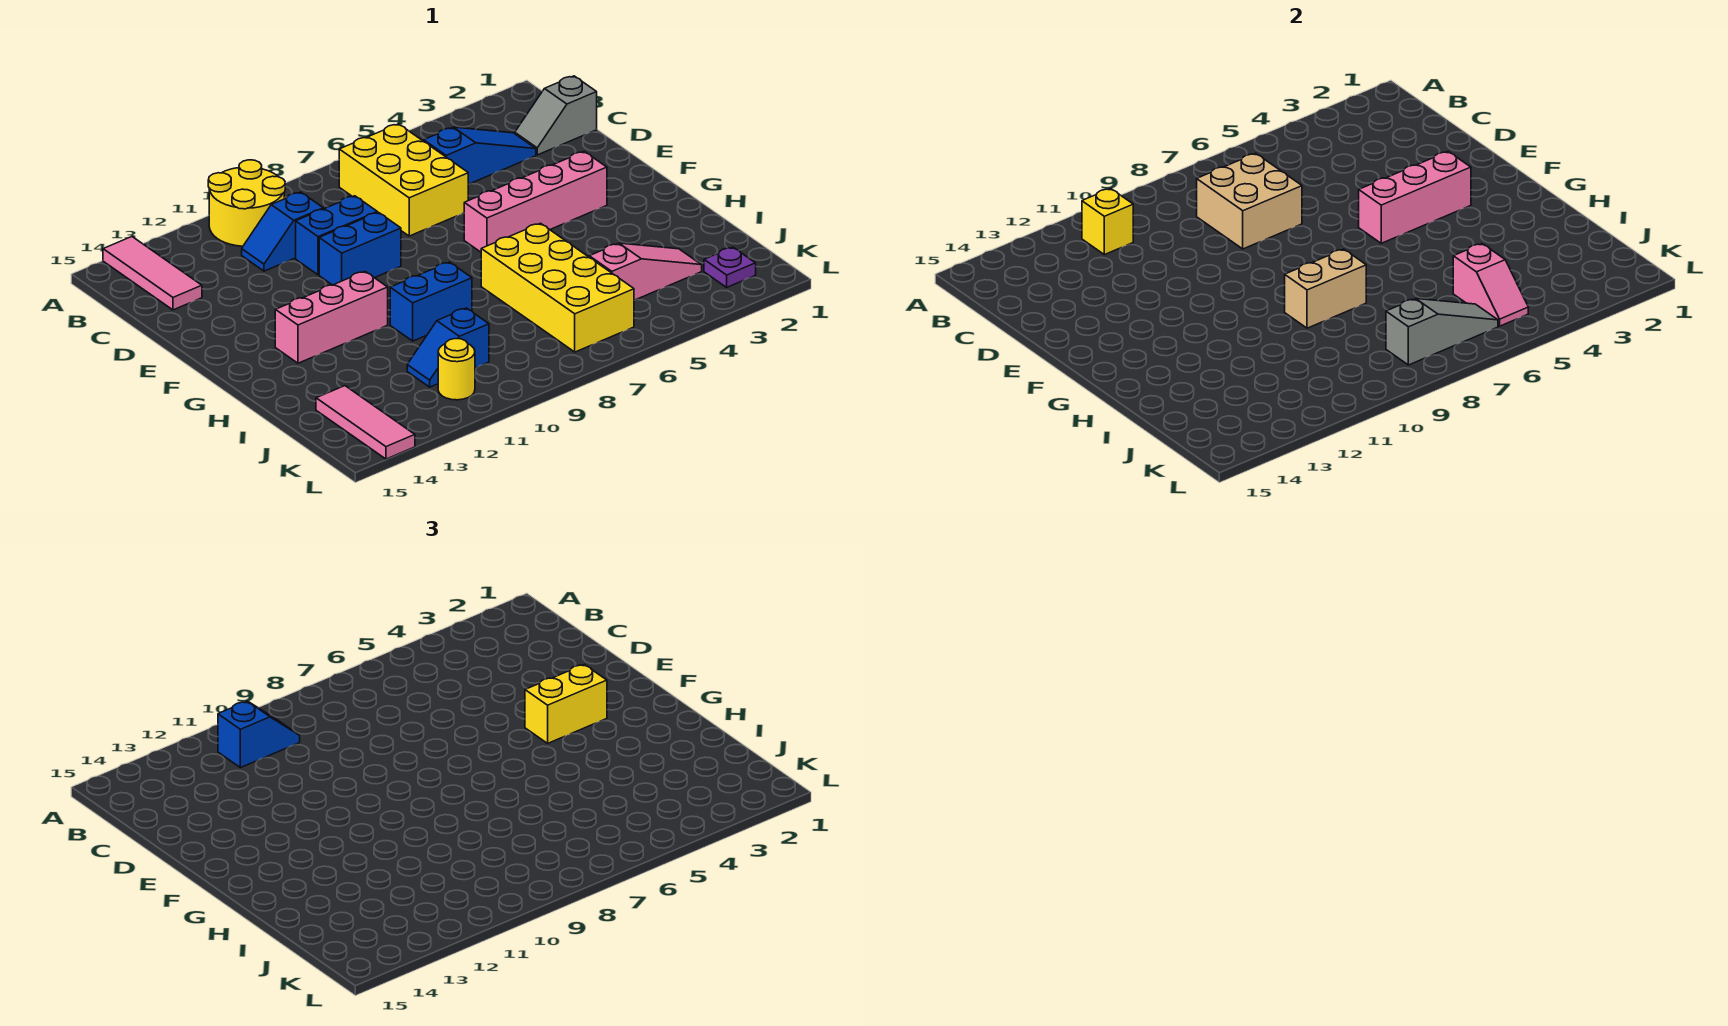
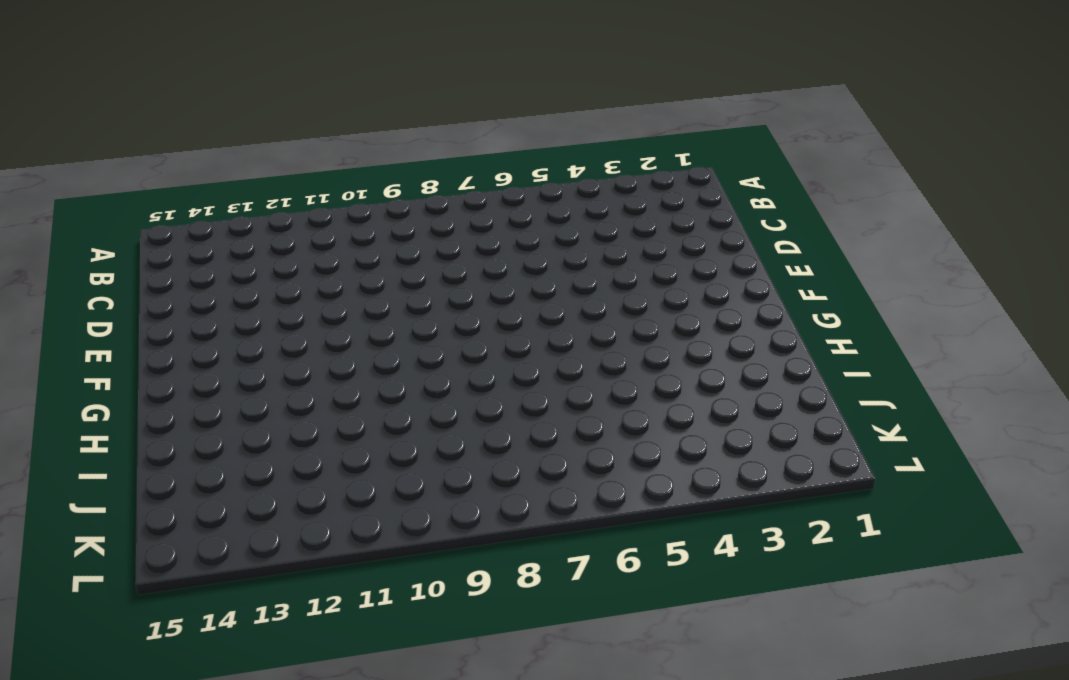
none -> yellow 2x2 round brick [208,160,285,246]
none -> pink 1x3 tile [103,237,202,310]
none -> yellow 2x3 brick [339,124,468,236]

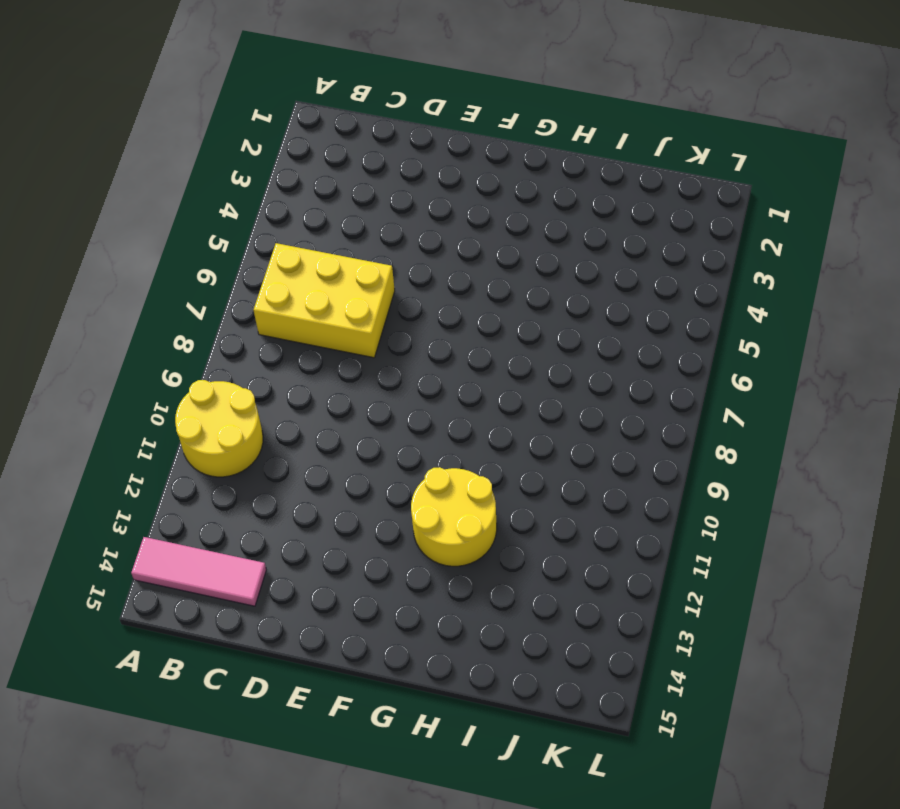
yellow 2x2 round brick [411,467,497,566] -> pink 1x3 brick [275,272,388,363]
none -> grey 1x2 slope [515,76,597,155]
none -> blue 1x3 slope [424,127,536,184]
none -> blue 1x2 slope [242,192,323,271]

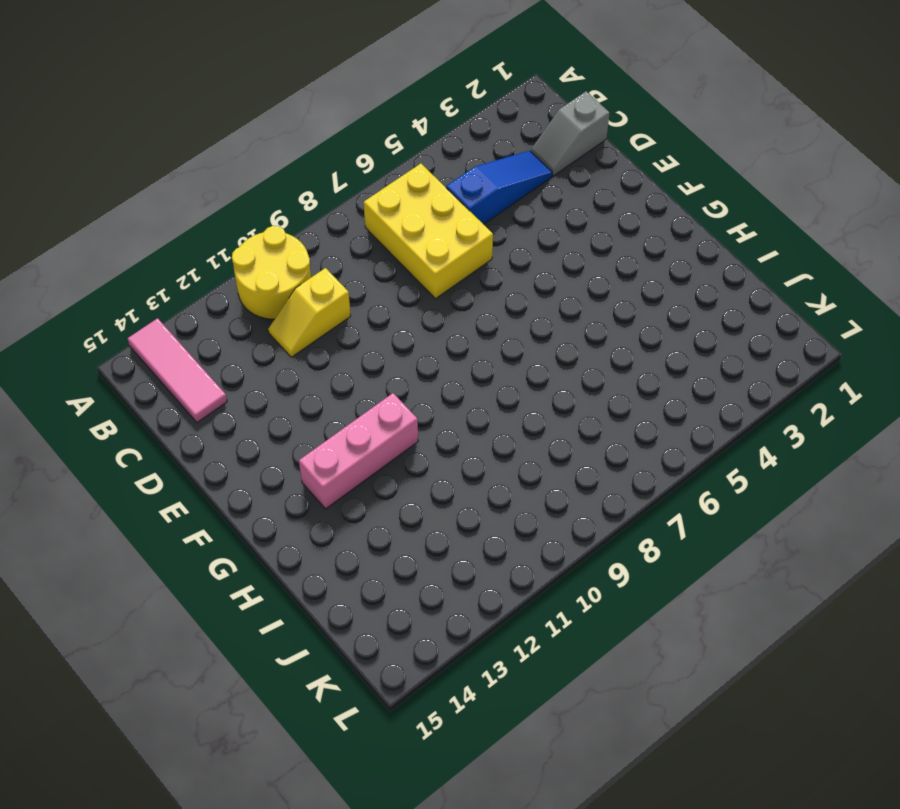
yellow 1x2 slope [268,268,351,357] -> blue 1x2 slope [242,192,323,271]
none -> blue 1x2 brick [296,196,377,275]
none -> blue 1x2 brick [319,212,401,285]
none -> pink 1x4 brick [464,151,607,252]

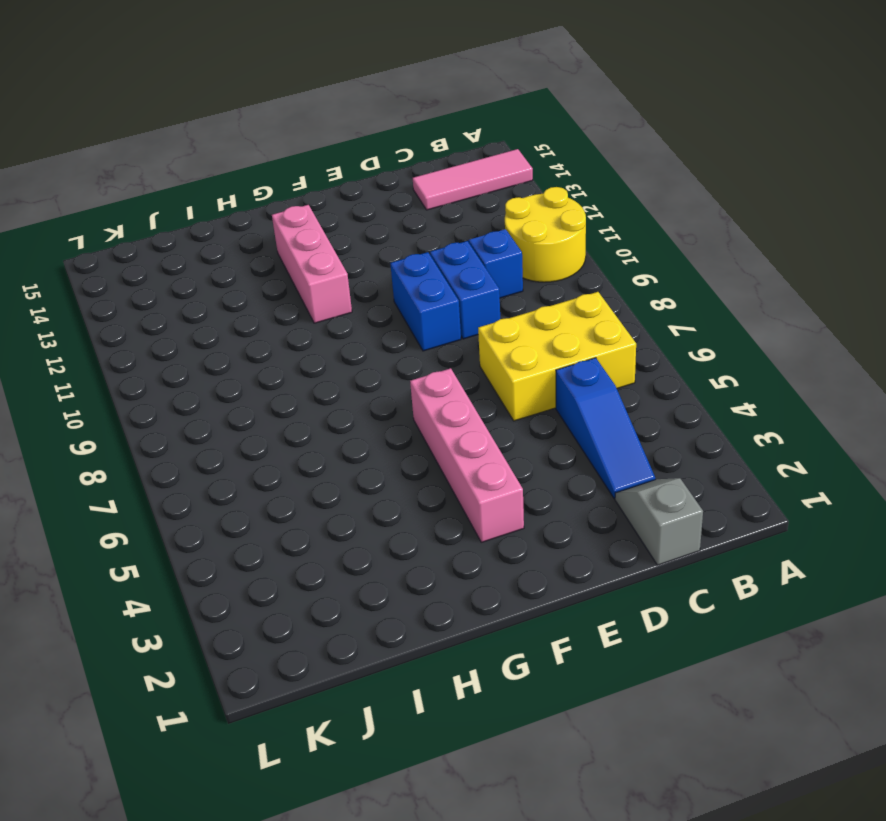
none -> yellow 2x4 brick [481,223,634,352]
none -> blue 1x2 brick [390,262,472,341]
none -> pink 1x3 slope [589,243,702,300]

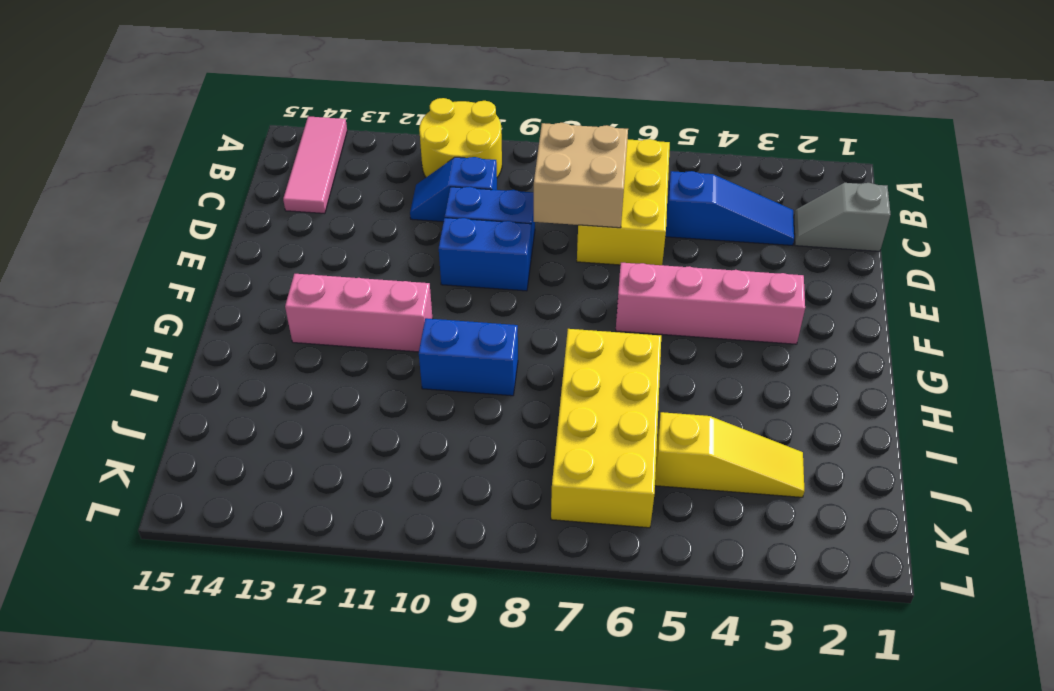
yellow 1x3 slope [655,412,804,497] -> pink 1x3 slope [589,243,702,300]
none -> blue 1x2 slope [407,308,489,387]
none -> pink 1x3 tile [316,386,415,459]
none -> purple 1x1 plate [704,247,756,287]

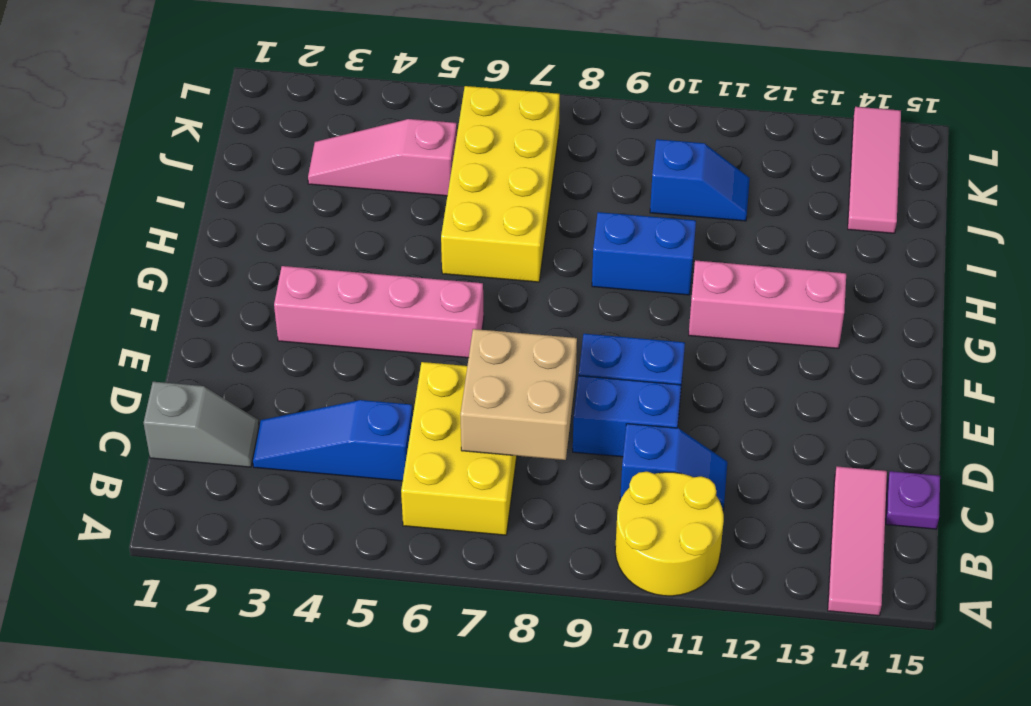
purple 1x1 plate [886,471,940,529] -> purple 1x1 plate moved to [704,247,756,287]
none -> yellow 1x1 round brick [438,339,475,400]
none -> yellow 1x1 brick [1082,189,1133,255]
none -> pink 1x3 brick [1359,151,1471,243]

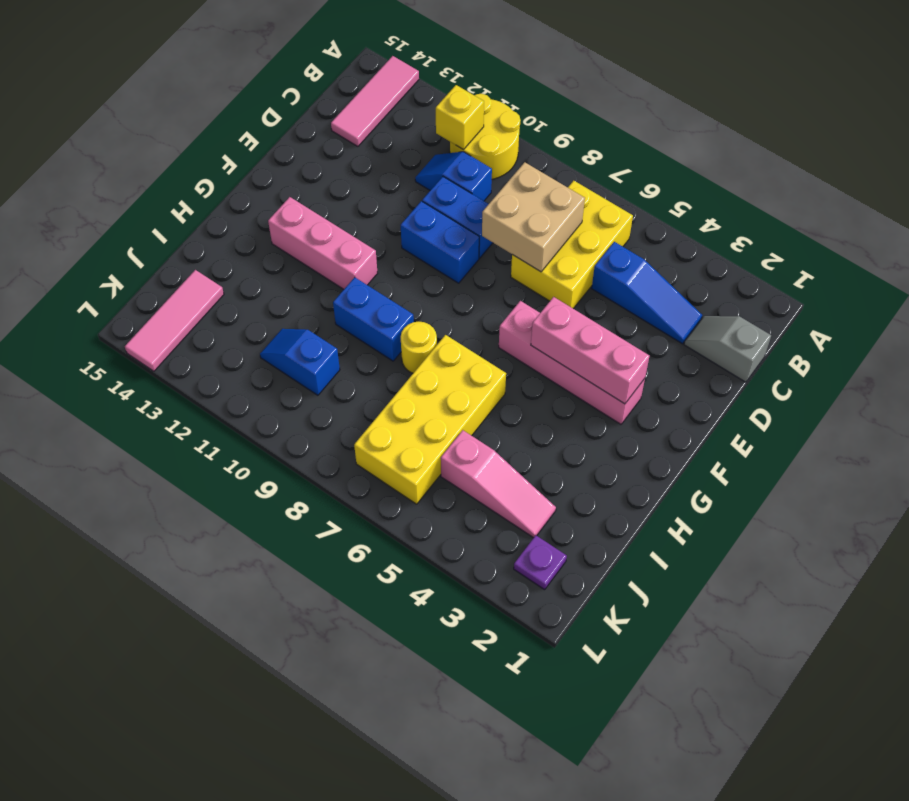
yellow 1x1 round brick [401,322,437,373] -> yellow 1x1 round brick moved to [438,339,475,400]
none -> tan 1x2 brick [1285,249,1366,328]
none -> pink 1x2 slope [1453,244,1528,326]
none -> grey 1x3 slope [1386,299,1498,365]

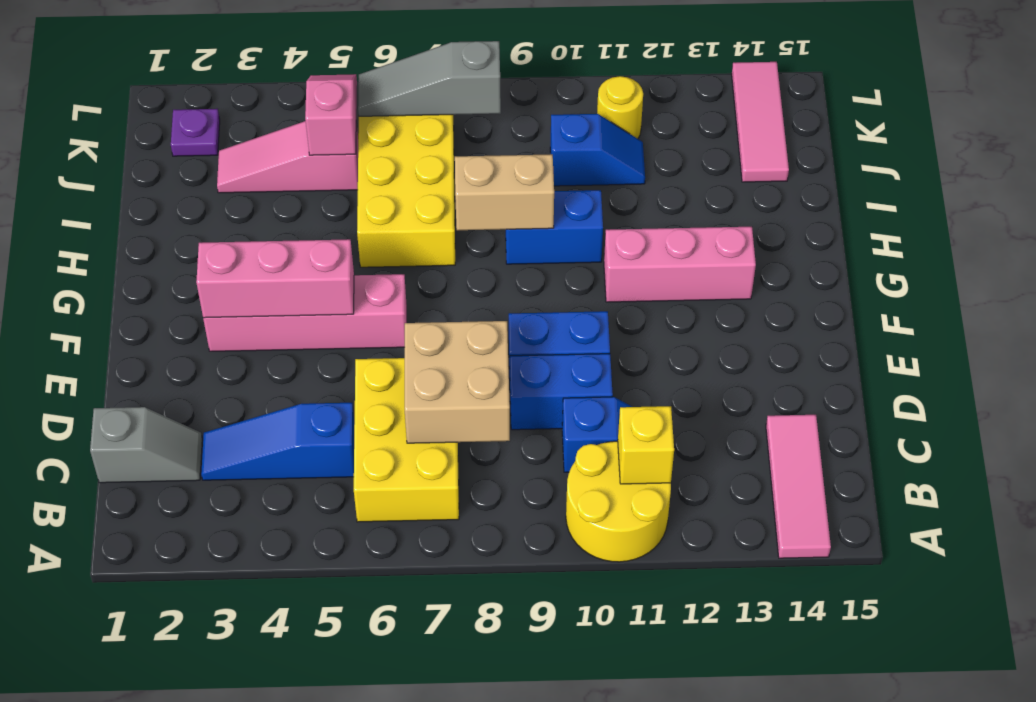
none -> blue 1x2 slope [218,701,300,768]
none -> yellow 1x2 brick [525,664,607,743]

